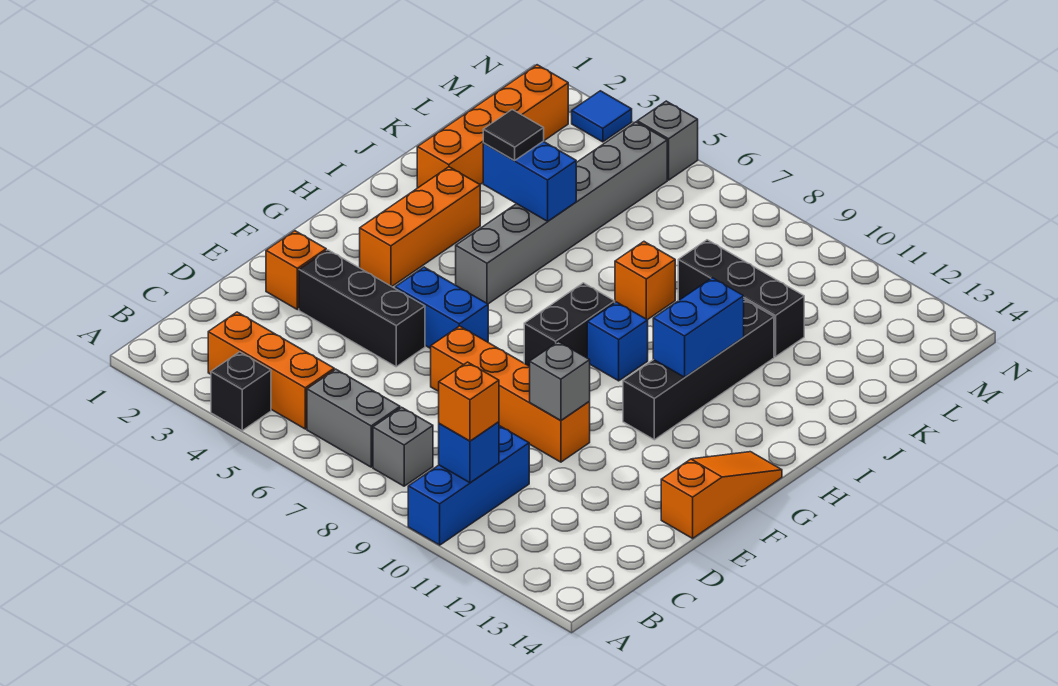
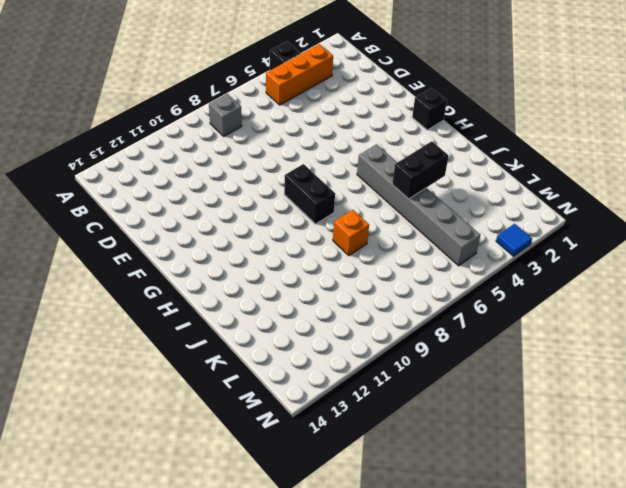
black 1x1 brick [412,88,447,130] -> none
black 1x2 brick [392,141,449,199] -> blue 1x2 brick [483,141,576,221]
none -> blue 1x3 brick [408,426,529,545]
none -> grey 1x2 brick [307,369,400,467]
none -> orange 1x1 brick [266,231,326,310]

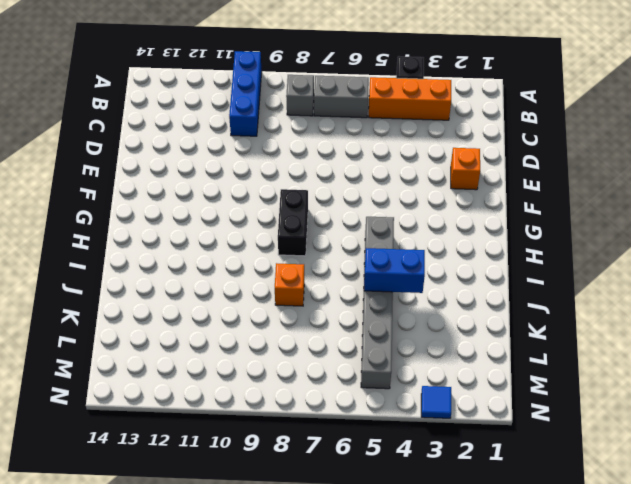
none -> black 1x3 brick [299,250,425,367]
none -> orange 1x4 brick [431,326,590,462]
none -> orange 1x3 slope [661,452,782,538]

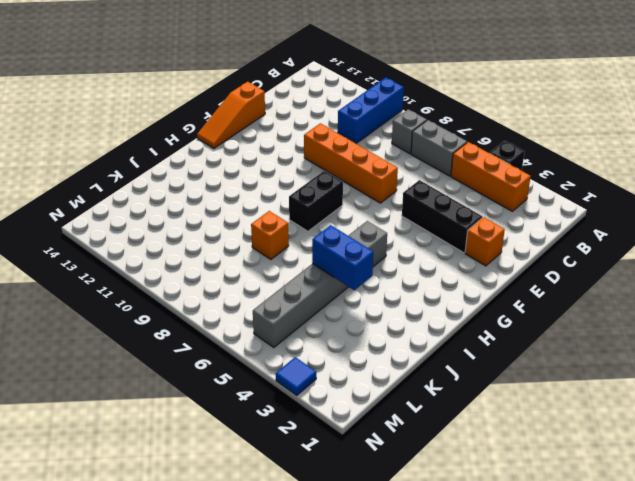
none -> blue 1x2 brick [395,267,488,349]
none -> orange 1x3 brick [360,167,480,287]
none -> black 1x4 brick [623,300,774,440]

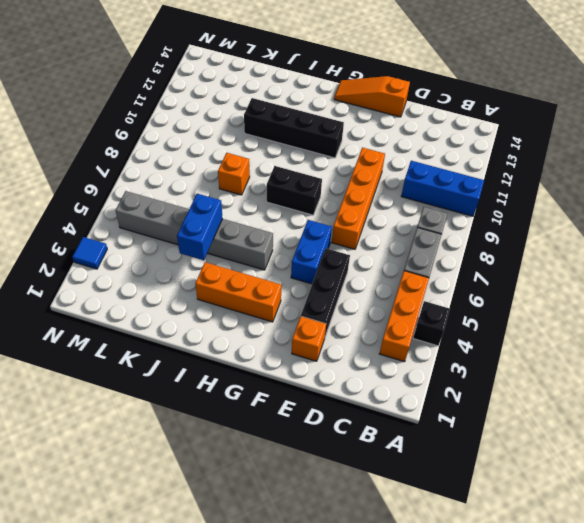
none -> blue 1x1 brick [587,302,648,381]
none -> orange 1x4 brick [417,65,568,188]
none -> black 1x3 brick [678,240,804,357]

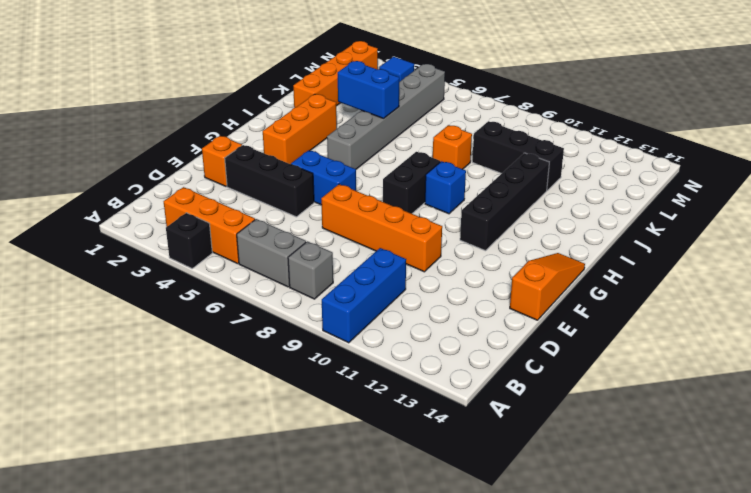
none -> grey 1x1 brick [637,101,698,180]
none -> blue 1x1 brick [439,422,499,483]
none -> grey 1x1 brick [530,342,590,420]

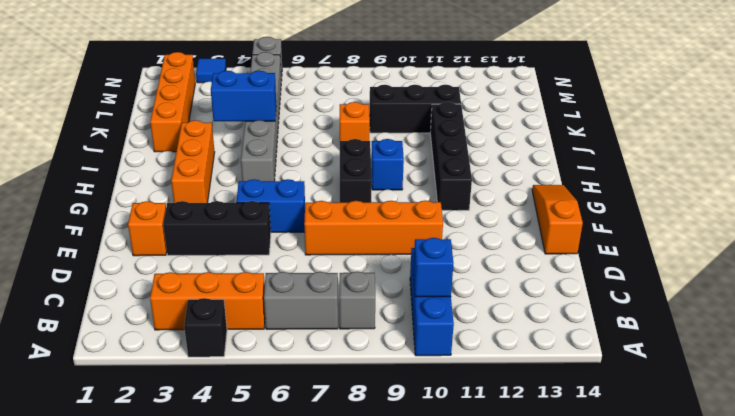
none -> grey 1x1 brick [530,342,590,420]
none -> blue 1x2 brick [653,278,744,377]
none -> orange 1x1 brick [439,362,499,441]

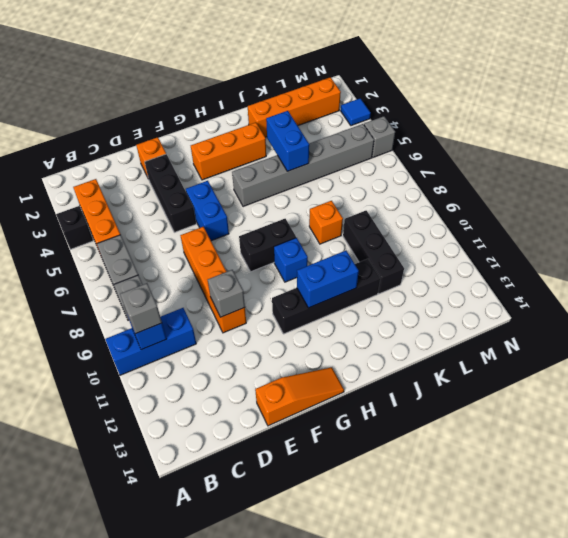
grey 1x1 brick [120,283,162,334] -> orange 1x1 brick [439,362,499,441]
none -> black 1x1 tile [483,110,544,160]

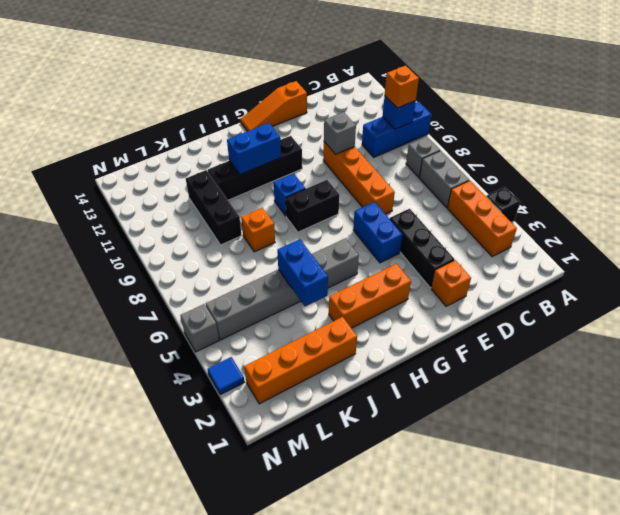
none -> black 1x1 tile [483,110,544,160]

